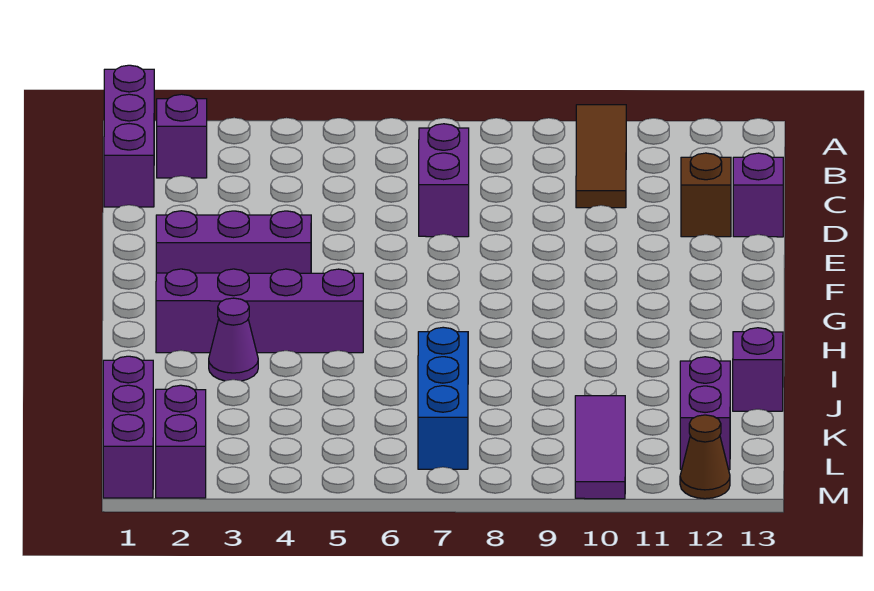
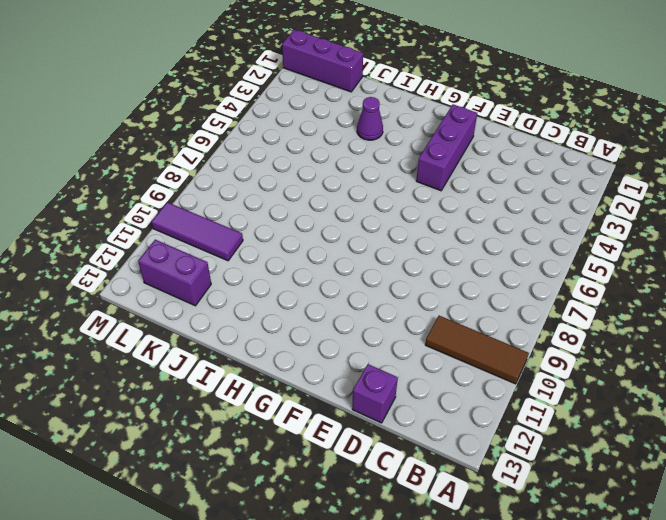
none -> purple 1x3 brick [104,65,154,207]
none -> purple 1x1 brick [157,94,207,178]
none -> purple 1x2 brick [419,124,469,237]

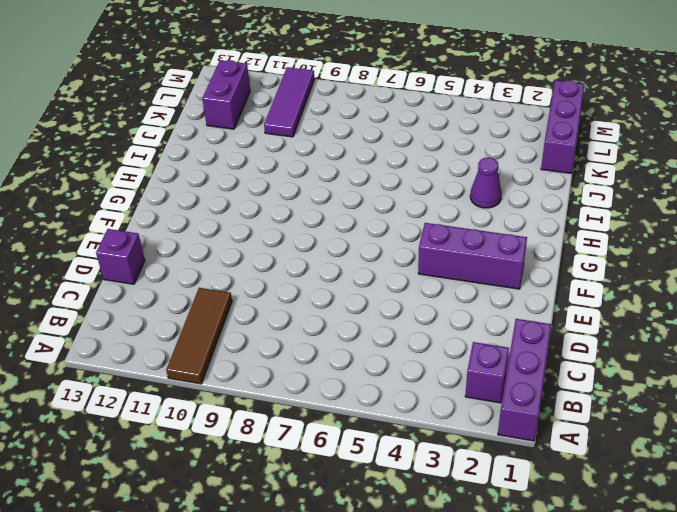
none -> purple 1x2 brick [419,124,469,237]
none -> brown 1x1 brick [681,153,731,237]
none -> purple 1x4 brick [156,269,363,353]

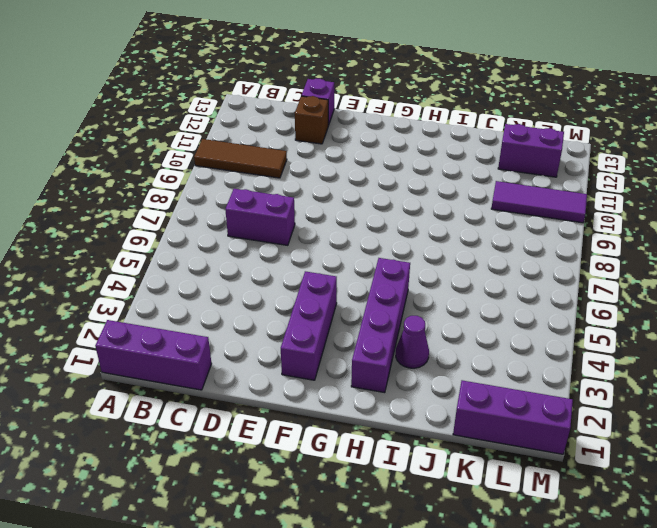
none -> purple 1x1 brick [157,94,207,178]
none -> blue 1x3 brick [418,327,468,469]
none -> purple 1x1 brick [733,328,783,411]

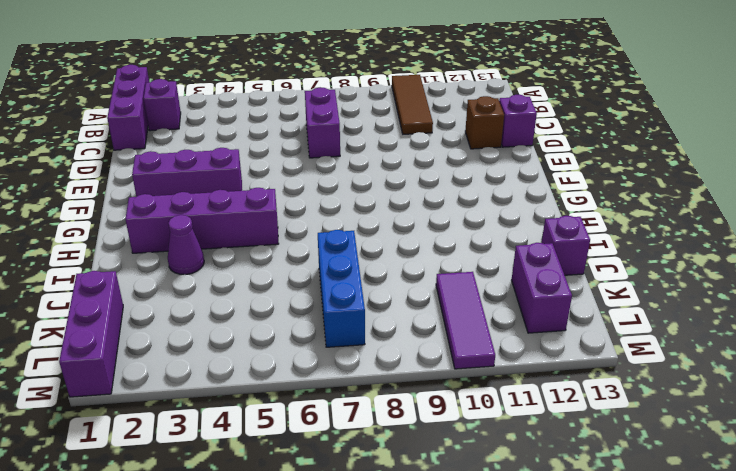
none -> purple 1x2 brick [156,385,206,498]
none -> brown 1x1 cone [680,415,730,499]

